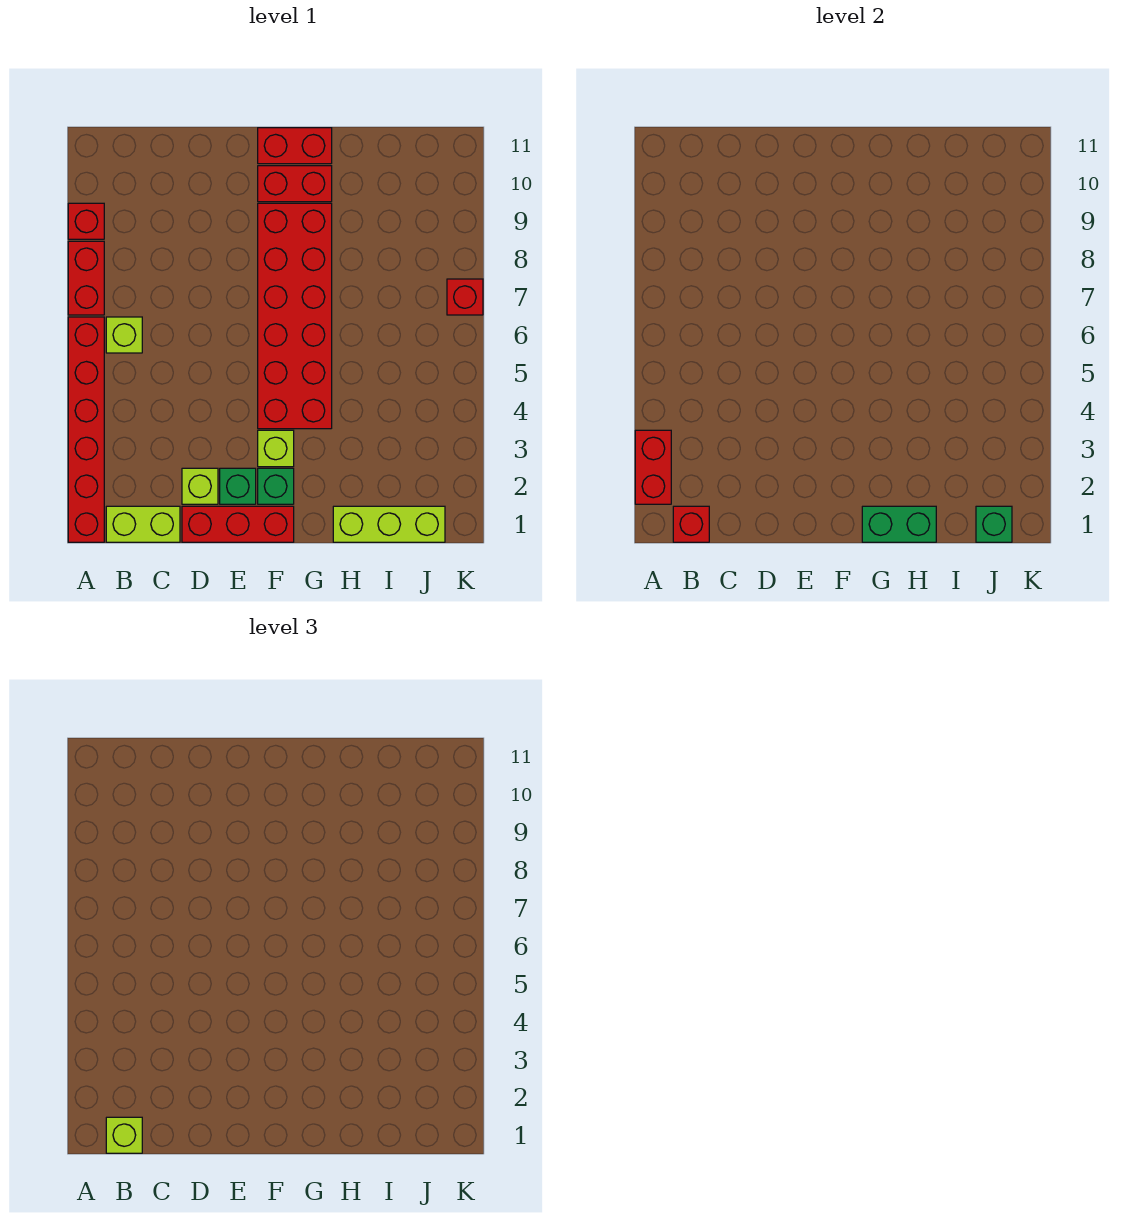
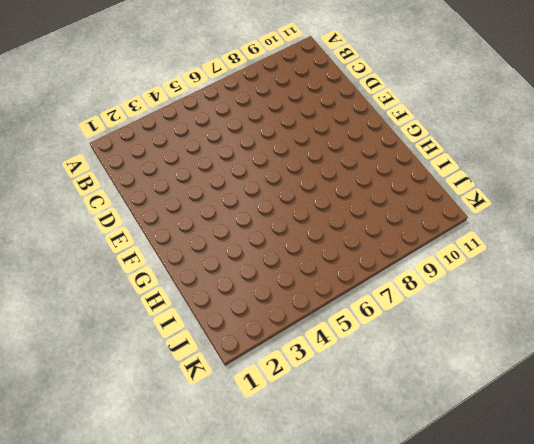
none -> red 1x6 brick [68,317,104,542]
none -> red 1x2 brick [68,241,104,315]
none -> red 1x1 brick [68,203,104,239]

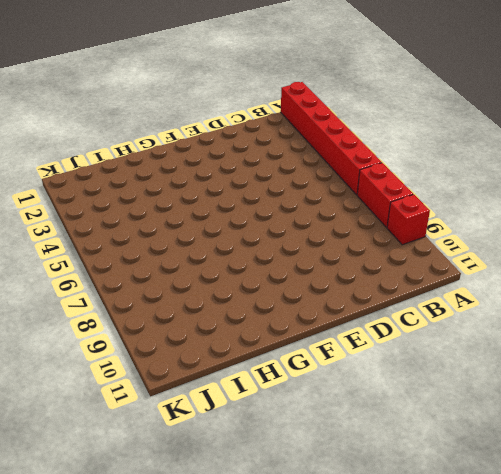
none -> lime 1x2 brick [106,506,180,542]
none -> lime 1x1 brick [106,317,142,353]
none -> red 1x3 brick [182,506,294,542]

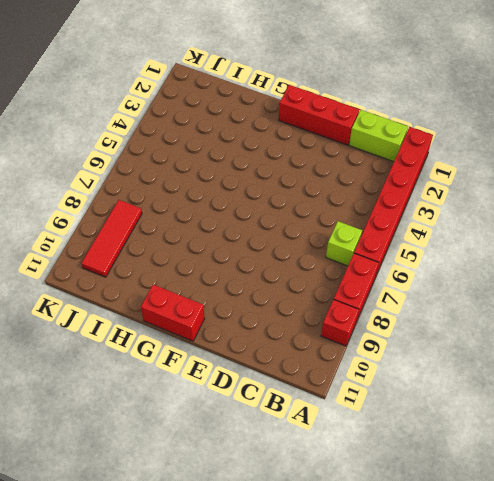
red 1x3 tile [81,200,142,277] -> none
none -> lime 1x1 brick [182,468,218,504]
none -> green 1x1 brick [220,468,256,504]
none -> green 1x1 brick [258,468,294,504]

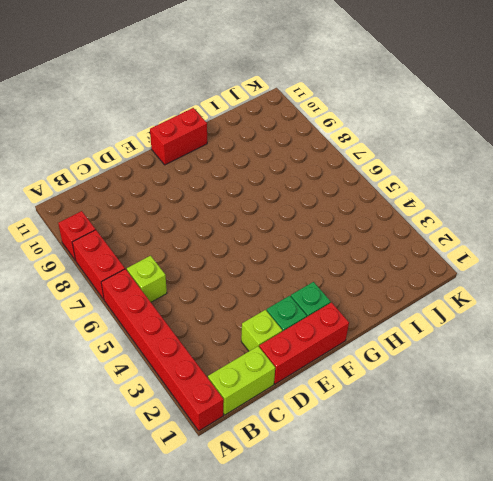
none -> lime 1x1 brick [258,430,294,467]
none -> red 2x6 brick [258,203,332,429]
none -> red 1x2 brick [258,166,332,202]

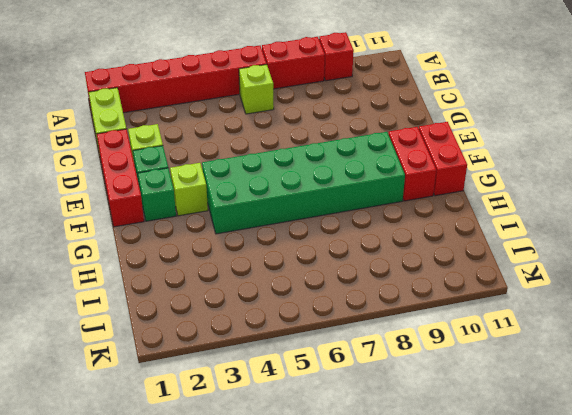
green 2x6 brick [202,132,405,234] -> red 2x6 brick [258,203,332,429]
none -> lime 1x3 brick [333,506,445,542]
none -> red 1x1 brick [447,279,483,315]
none -> red 1x2 brick [635,430,671,504]

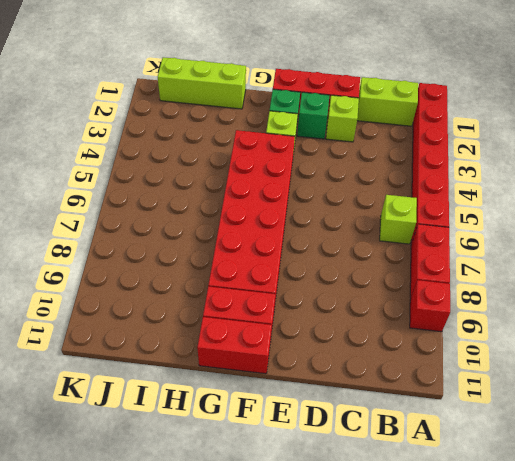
none -> red 1x1 brick [447,279,483,315]
none -> red 1x2 brick [635,430,671,504]
none -> red 1x1 brick [673,506,709,542]

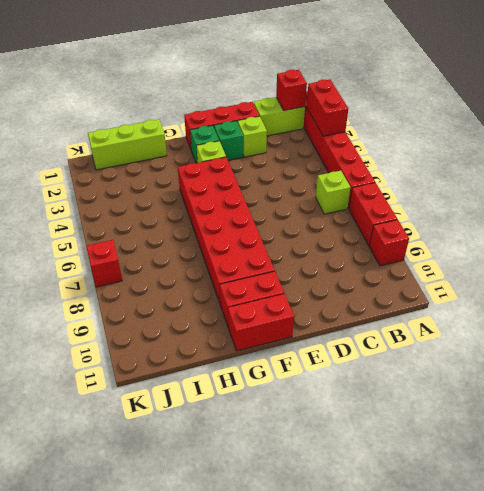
none -> green 1x2 brick [862,506,936,542]
none -> green 1x1 brick [976,506,1012,542]
none -> lime 1x1 brick [106,1117,142,1153]

